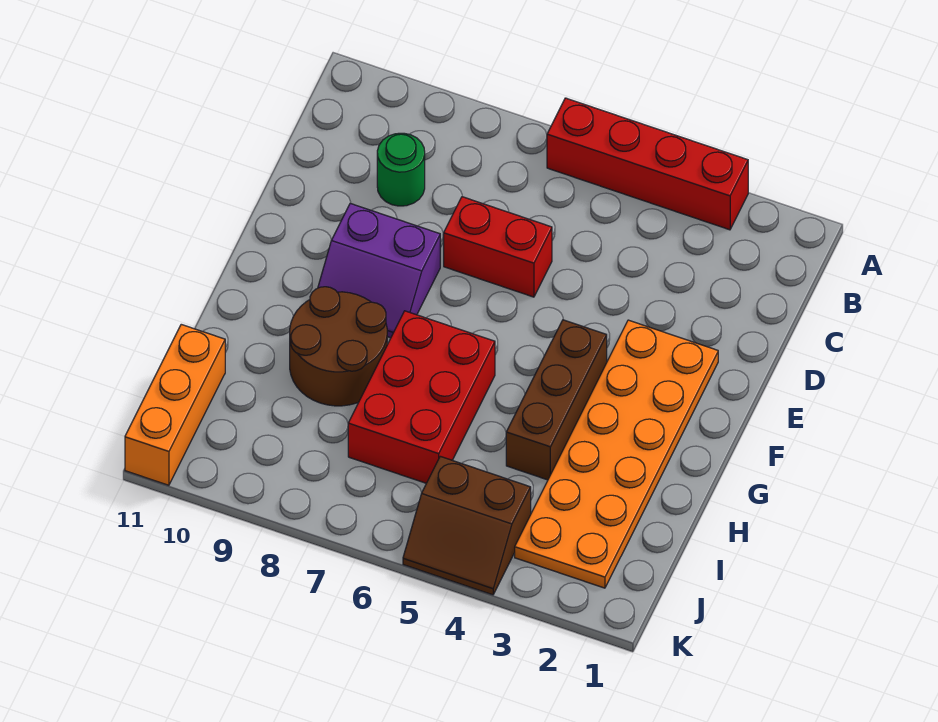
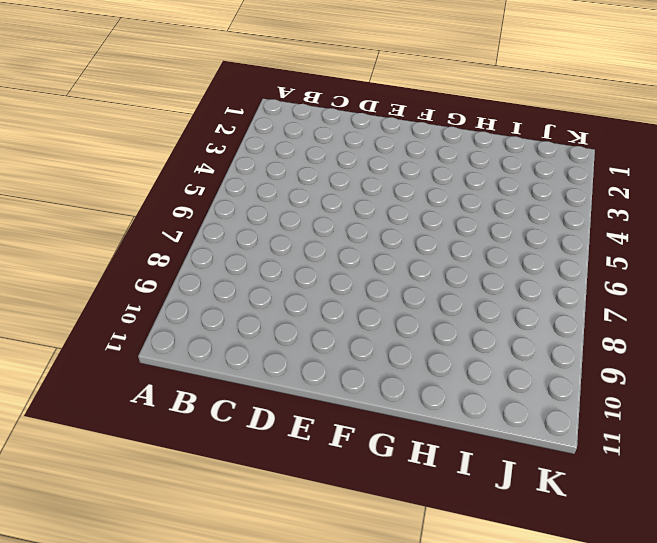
none -> red 1x4 brick [547,98,748,230]
none -> green 1x1 round brick [377,133,425,206]

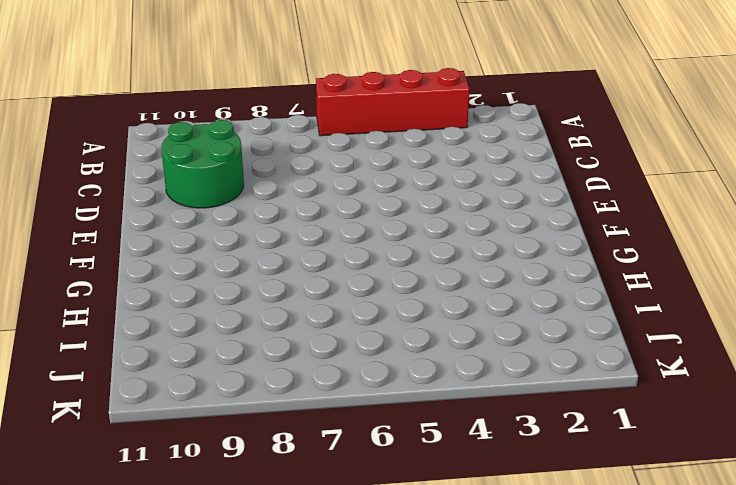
green 2x2 round brick [161,120,244,208] -> green 1x1 round brick [377,133,425,206]
none -> red 1x2 brick [444,197,552,297]
none -> orange 2x6 plate [515,320,718,588]

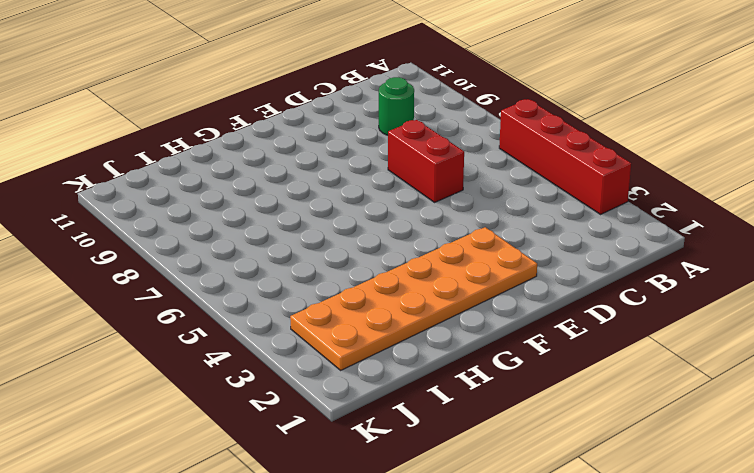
none -> purple 2x2 slope [318,203,440,338]
none -> brown 1x3 brick [506,320,607,480]

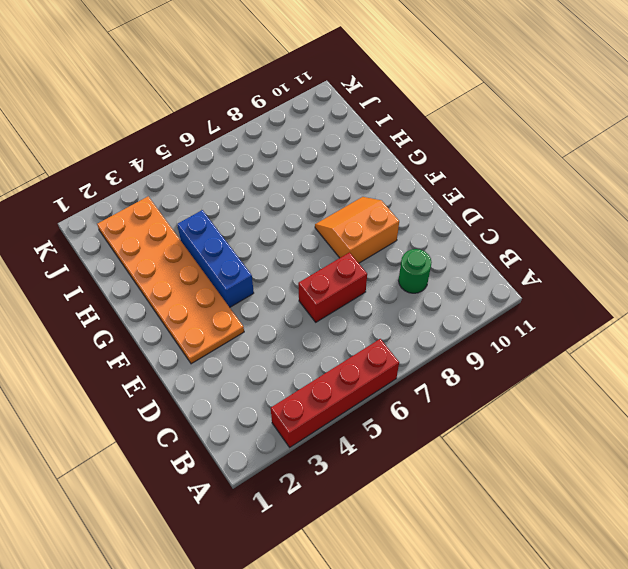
orange 2x2 slope [315,197,399,263] -> purple 2x2 slope [318,203,440,338]
blue 1x3 brick [177,210,254,307] -> brown 1x3 brick [506,320,607,480]
none -> red 2x3 brick [348,311,495,483]
none -> brown 2x2 round brick [290,287,387,406]

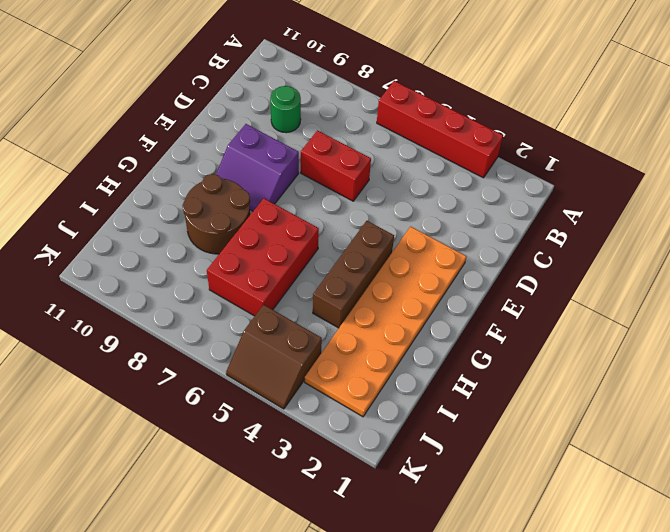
none -> orange 1x3 brick [125,324,225,485]

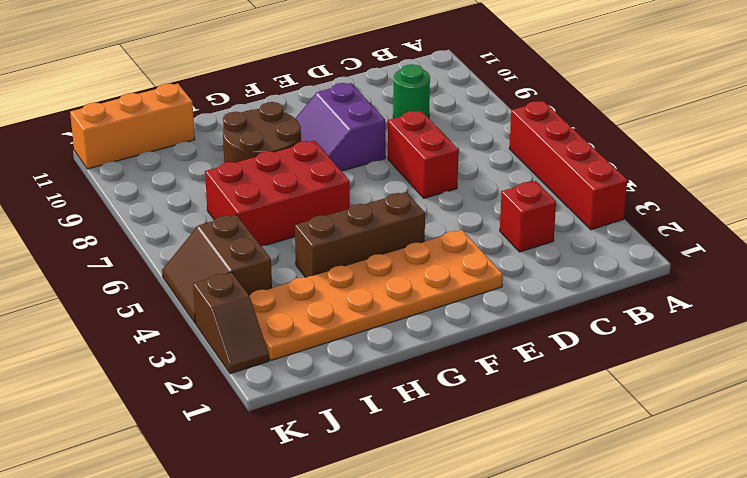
red 1x1 brick [500,181,556,252] -> none
brown 1x2 slope [193,272,269,374] -> none

